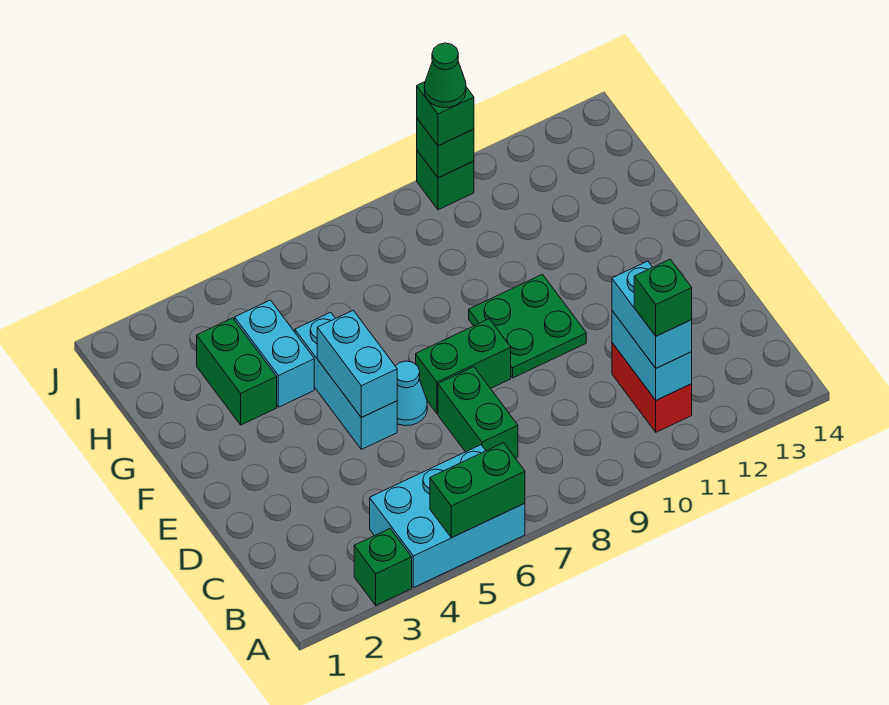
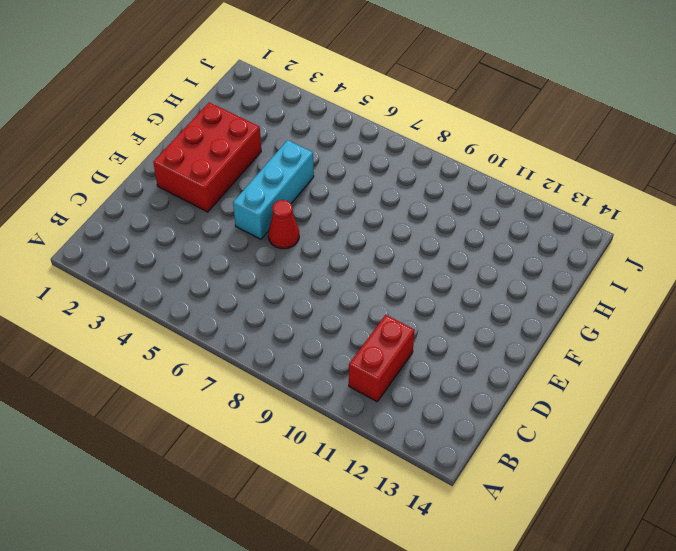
red 2x3 brick [153,102,261,212] -> green 1x2 brick [197,318,277,425]
red 1x1 cone [268,200,299,249] -> cyan 1x1 cone [396,361,427,426]
none -> green 1x1 brick [354,529,412,605]
none -> cyan 2x3 brick [370,445,525,588]
none -> green 1x2 brick [438,367,518,458]

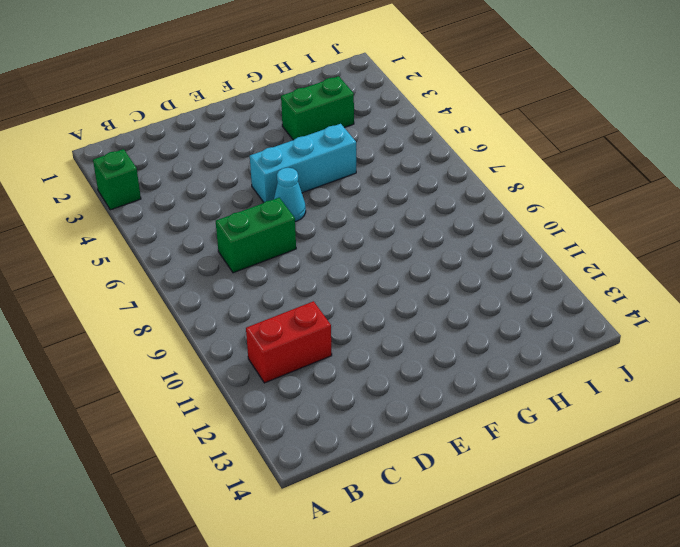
none -> cyan 2x3 brick [370,445,525,588]
none -> green 1x2 brick [416,319,511,414]
none -> green 2x2 plate [469,274,586,378]

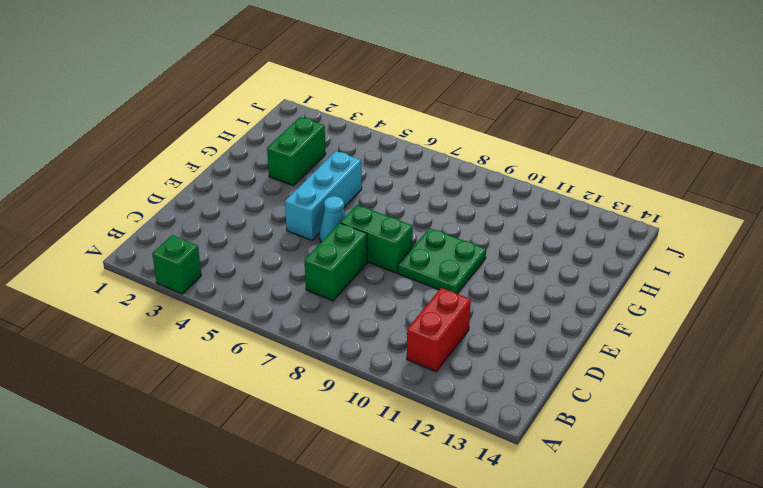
none -> cyan 2x3 brick [370,445,525,588]
none -> cyan 1x2 brick [235,300,314,407]
none -> green 1x1 brick [417,151,474,210]

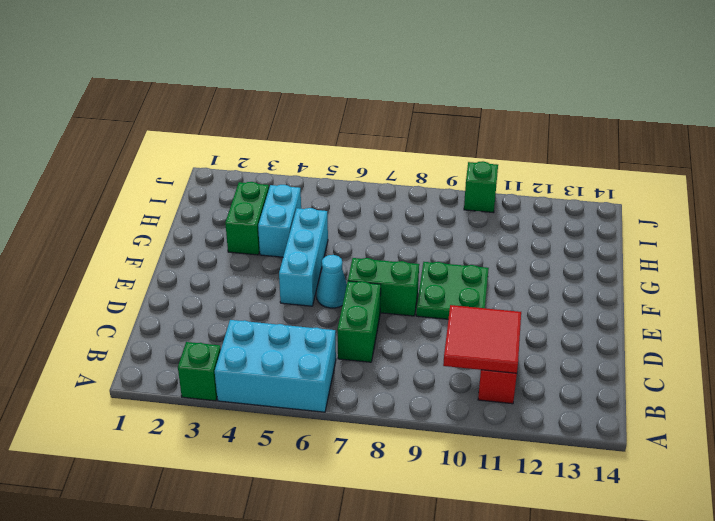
red 2x2 tile [443,305,521,373] -> cyan 1x2 brick [612,311,692,400]
none -> green 1x2 brick [430,443,525,538]
none -> cyan 1x2 brick [317,310,397,418]
none -> green 1x1 brick [417,119,474,178]

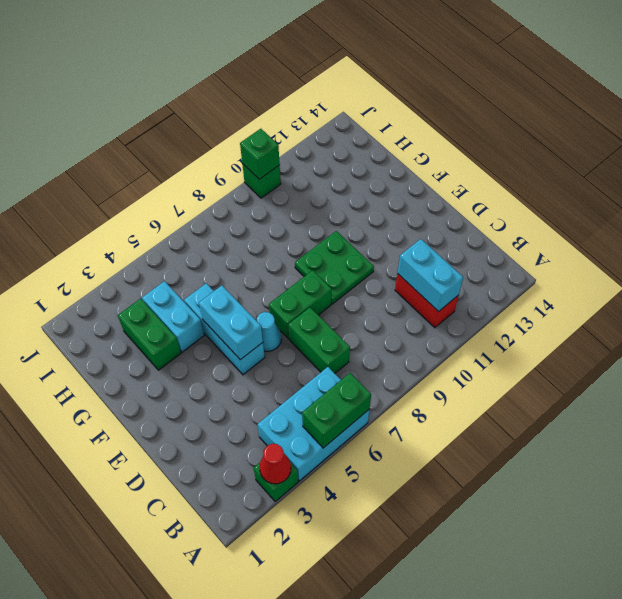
red 1x1 cone [260,444,291,484] -> none
none -> cyan 1x2 brick [612,261,692,368]
none -> green 1x1 brick [417,82,474,146]
none -> green 1x1 brick [634,259,692,336]

